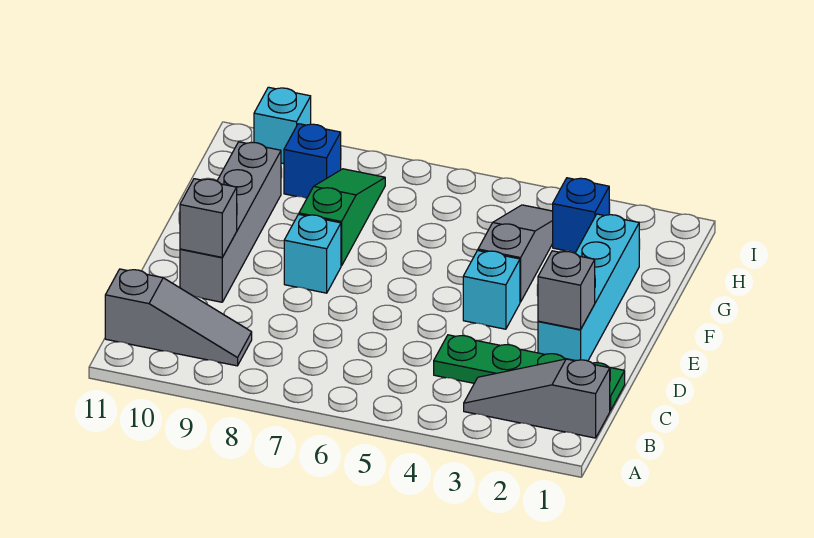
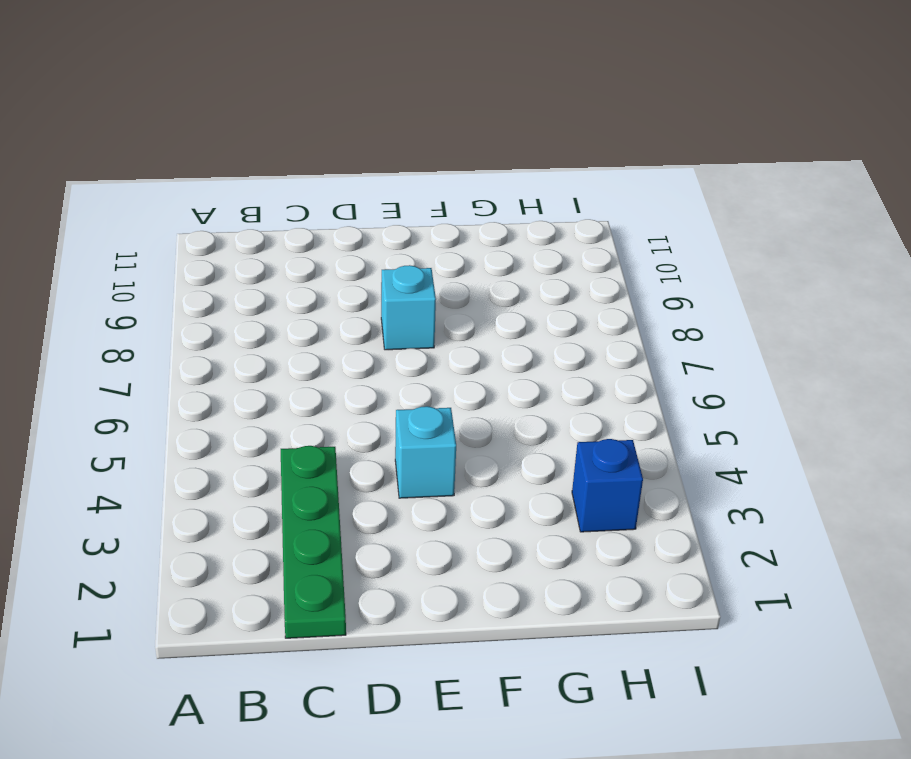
none -> grey 1x3 slope [464,359,610,438]
none -> grey 1x3 slope [105,269,252,366]
none -> cyan 1x4 brick [538,214,639,361]

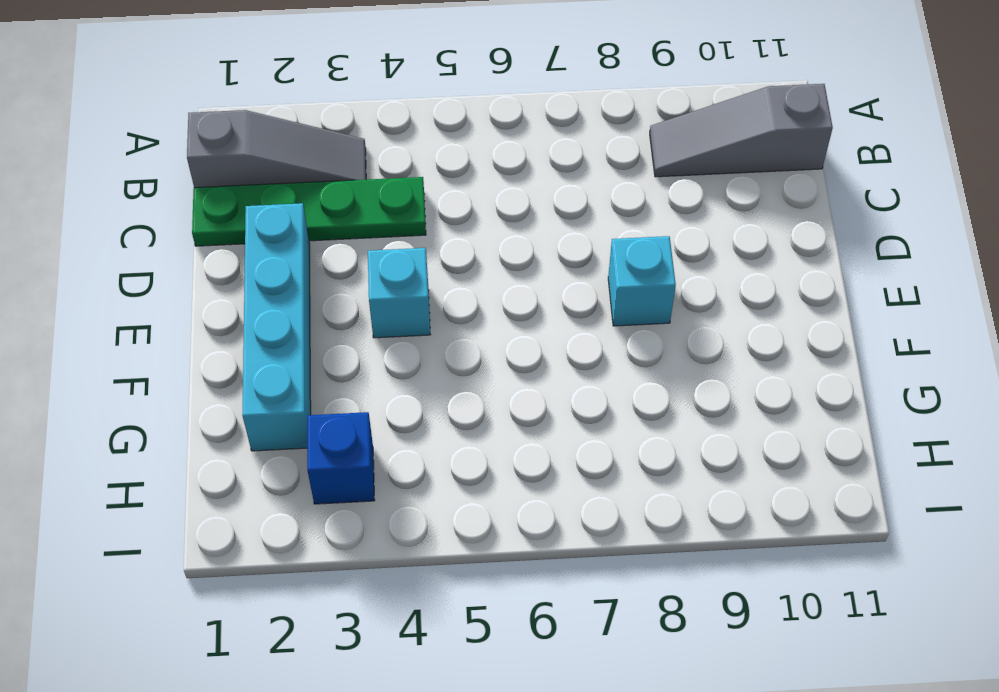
none -> grey 1x4 brick [180,142,281,302]
none -> grey 1x3 slope [478,205,553,302]
none -> green 1x3 slope [299,169,385,266]

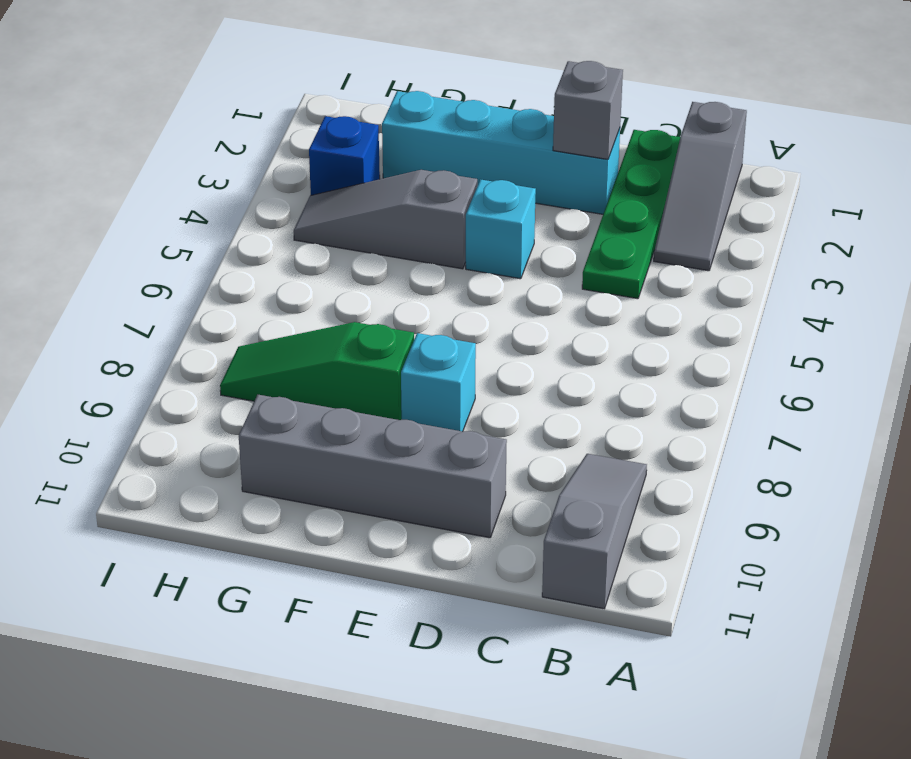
none -> blue 1x1 brick [284,124,341,198]
none -> cyan 1x1 brick [254,87,311,164]
none -> grey 1x1 brick [180,179,237,257]

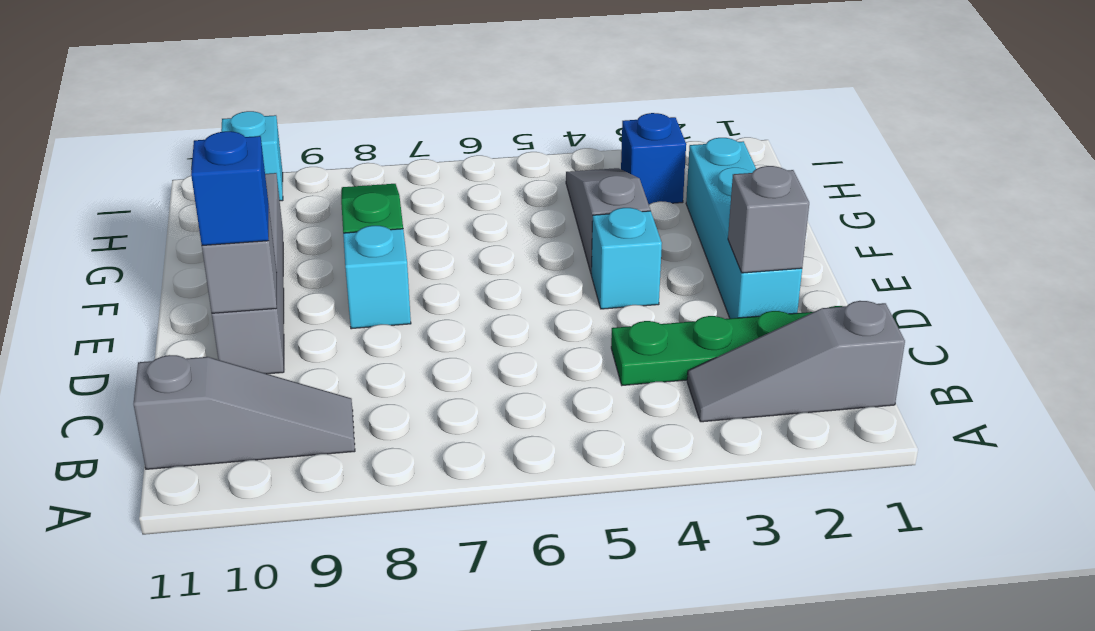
blue 1x1 brick [191,131,269,245] -> blue 1x1 brick moved to [284,124,341,198]

